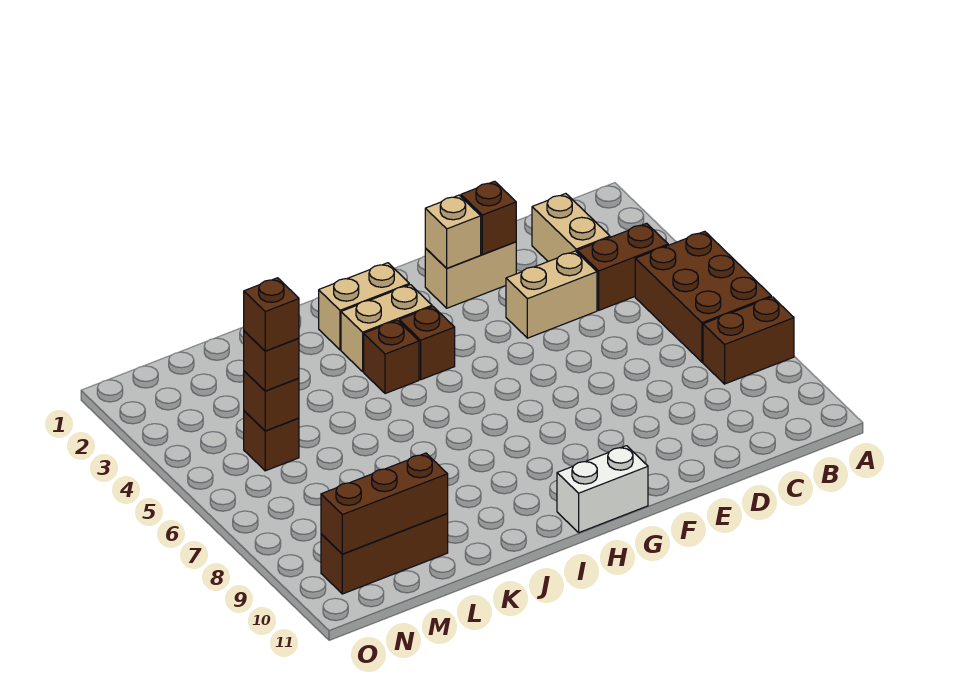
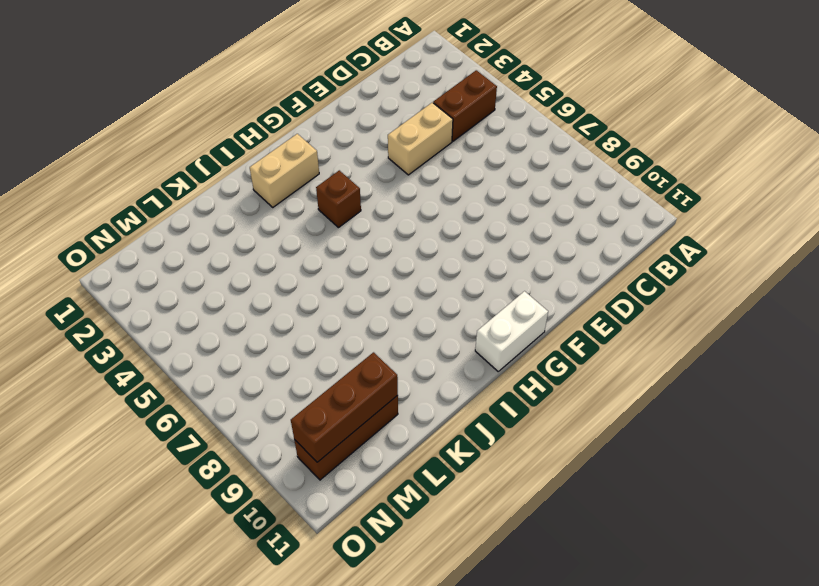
none -> brown 2x3 brick [635,231,771,362]
none -> brown 1x2 brick [703,297,794,384]
none -> tan 1x2 brick [532,194,610,261]

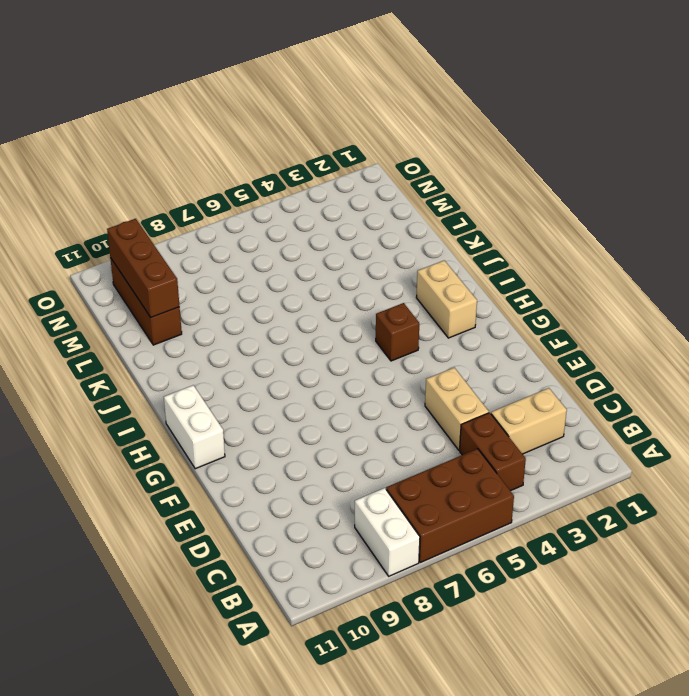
white 1x2 brick [355,488,420,576] -> brown 1x2 brick [703,297,794,384]
none -> tan 1x2 brick [425,242,516,308]
none -> tan 1x2 brick [341,285,432,371]
none -> brown 1x1 brick [364,320,419,394]

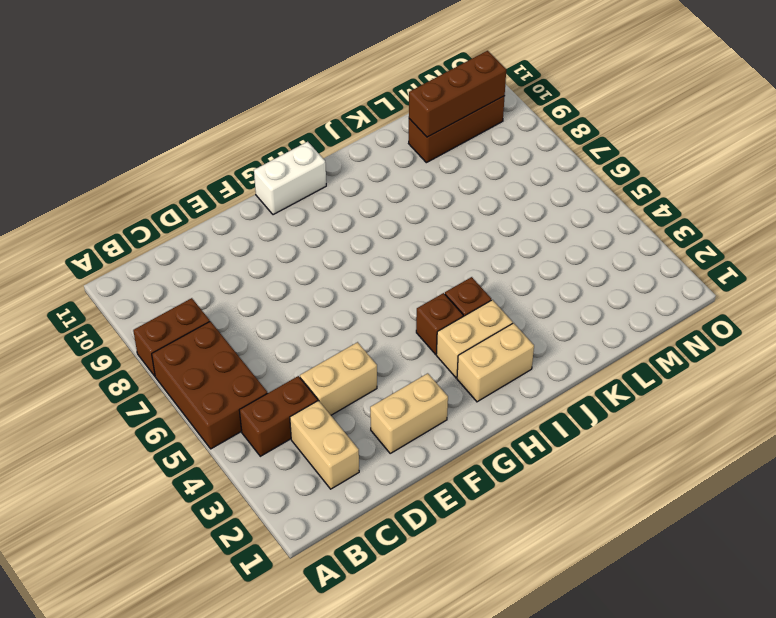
none -> brown 1x1 brick [244,411,299,471]
none -> brown 1x1 brick [461,181,516,254]
none -> tan 1x1 brick [425,195,481,268]

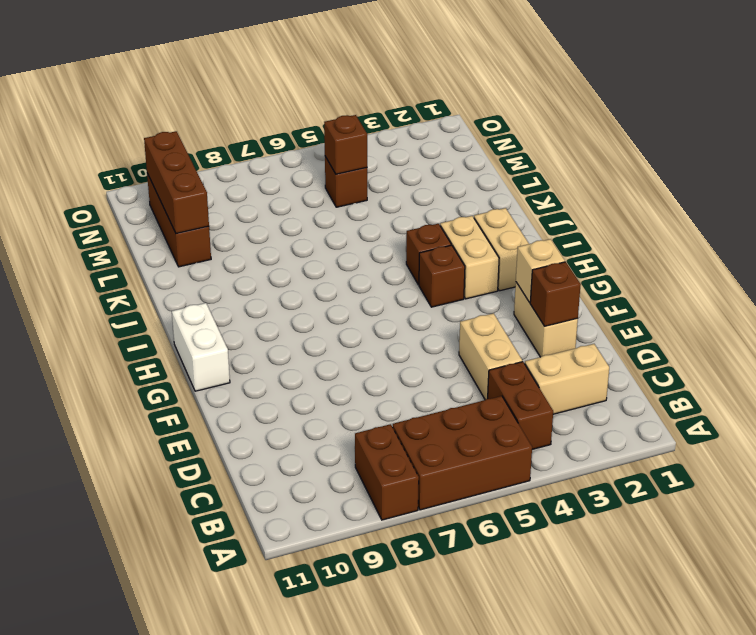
none -> brown 1x1 brick [244,331,299,391]
none -> brown 1x1 brick [244,278,299,351]

